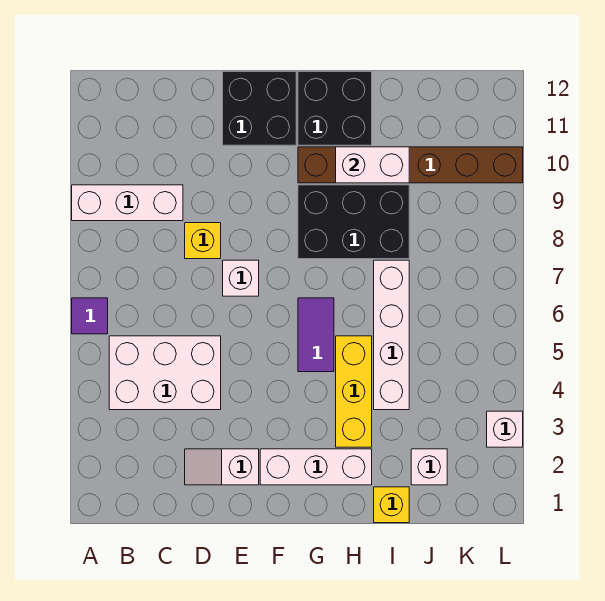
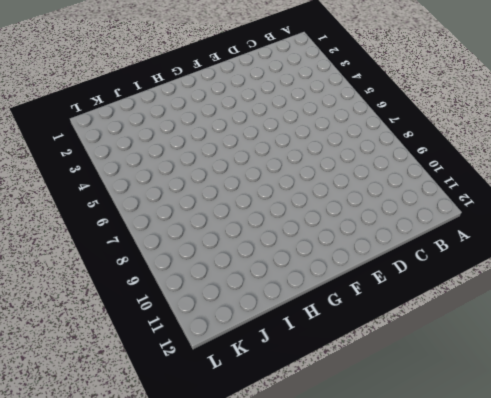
none -> purple 1x1 tile [72,298,108,334]
none -> white 1x3 brick [72,185,183,221]
none -> white 2x3 brick [109,336,221,410]

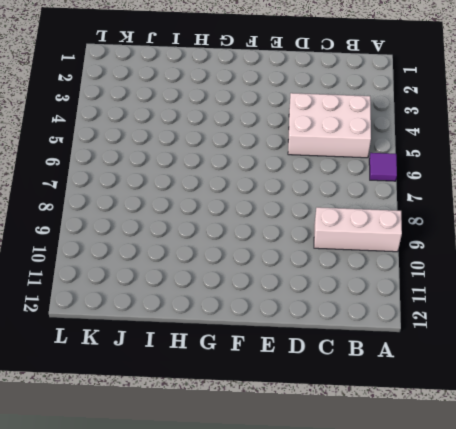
none -> white 1x2 slope [185,449,259,485]
none -> yellow 1x1 brick [185,223,221,259]
none -> white 1x1 brick [223,260,259,296]

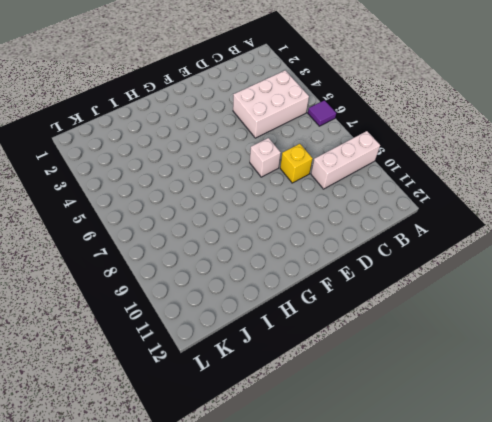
none -> white 1x2 slope [185,449,259,485]
none -> black 2x2 brick [223,72,296,145]
none -> white 1x3 brick [260,449,372,485]

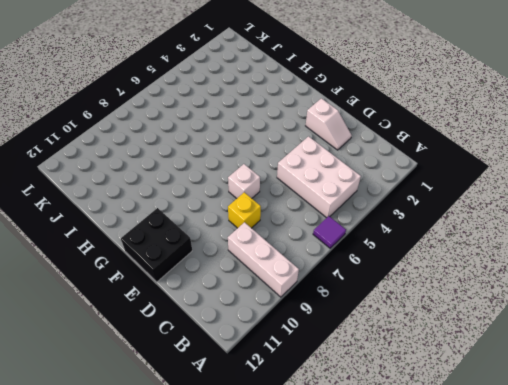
none -> white 1x3 brick [260,449,372,485]
none -> purple 1x2 tile [298,298,334,372]
none -> black 2x3 brick [298,185,409,259]

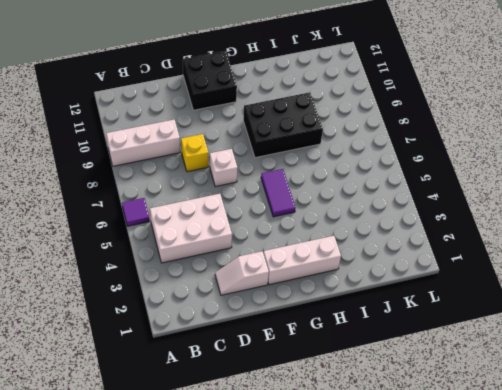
none -> brown 1x6 brick [298,147,523,183]
none -> black 2x2 brick [298,72,372,145]
none -> yellow 1x3 brick [336,336,372,447]

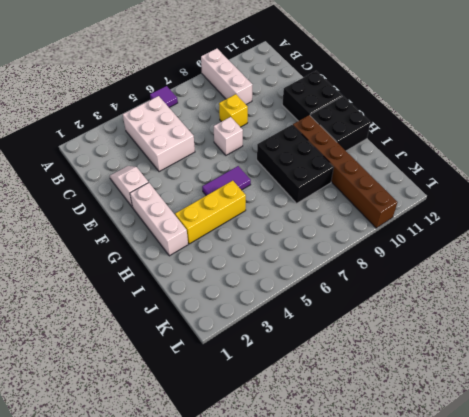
none -> yellow 1x1 brick [374,487,409,523]
none -> white 1x4 brick [374,260,409,410]
none -> white 1x1 brick [411,449,447,485]

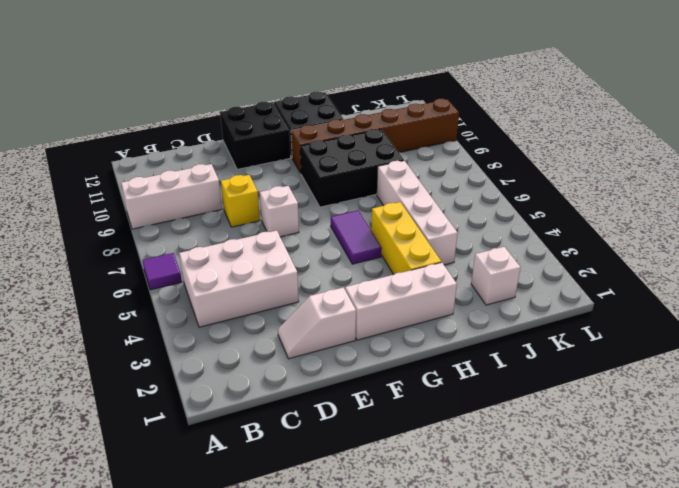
none -> yellow 1x1 brick [374,487,409,523]
none -> white 1x1 brick [487,411,523,447]
none -> white 1x2 brick [336,147,409,183]

